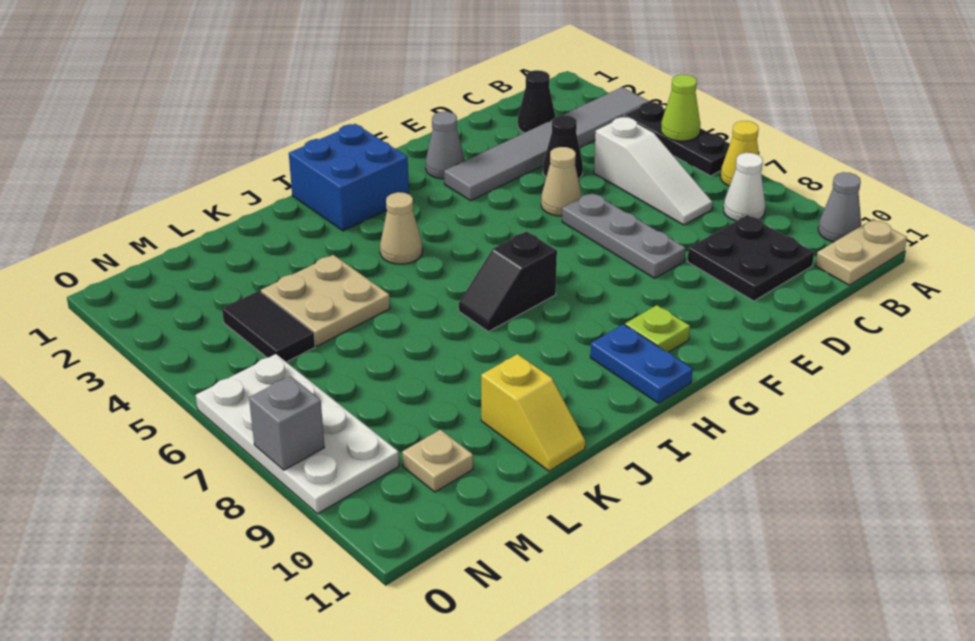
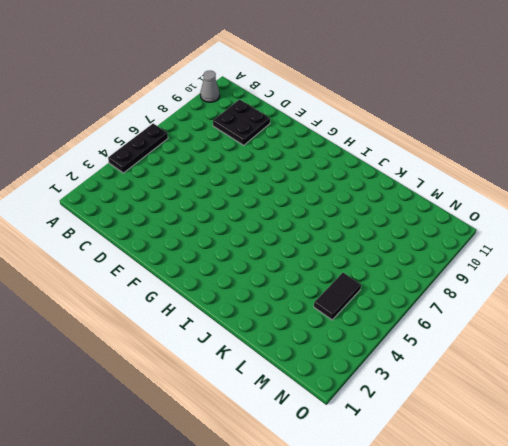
none -> grey 1x6 tile [444,87,649,201]
none -> yellow 1x1 cone [721,121,759,186]
none -> tan 1x2 plate [815,219,907,285]

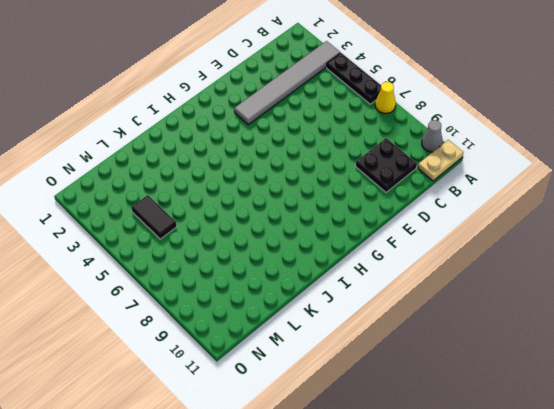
none -> white 1x1 cone [724,153,765,221]
none -> black 1x1 cone [518,70,555,133]
none -> white 1x3 slope [594,117,713,225]

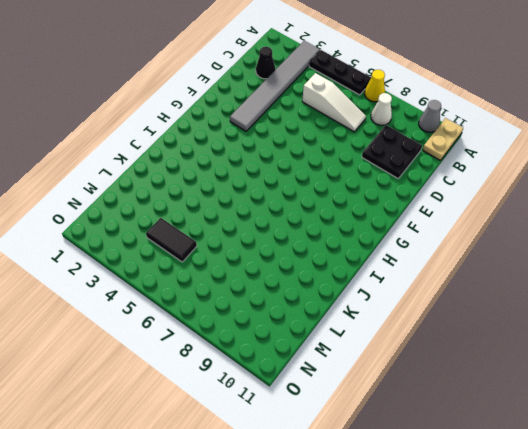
none -> black 1x1 cone [543,115,583,179]
none -> tan 1x1 cone [541,147,582,216]
none -> grey 1x3 plate [562,193,686,278]

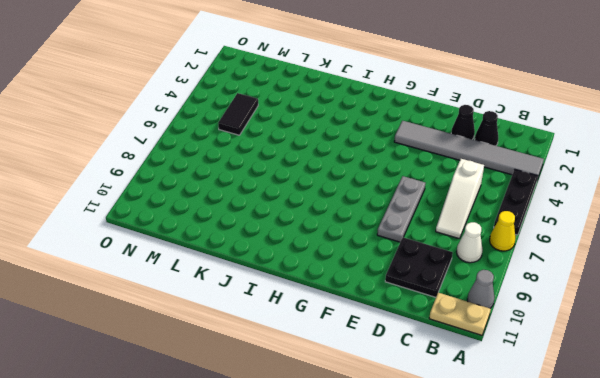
black 1x1 cone [451,105,475,139] -> black 1x1 cone moved to [543,115,583,179]
none -> tan 1x1 cone [541,147,582,216]
none -> grey 1x1 cone [426,112,465,179]
none -> lime 1x1 plate [625,305,690,352]

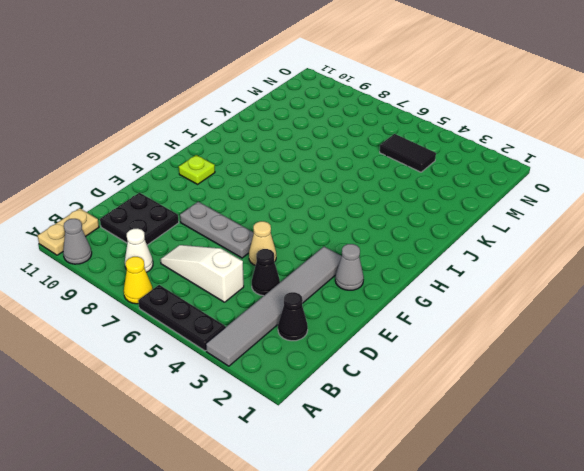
none -> blue 2x2 brick [289,124,409,231]
none -> black 1x2 slope [459,231,557,332]
none -> blue 1x2 plate [590,324,692,403]

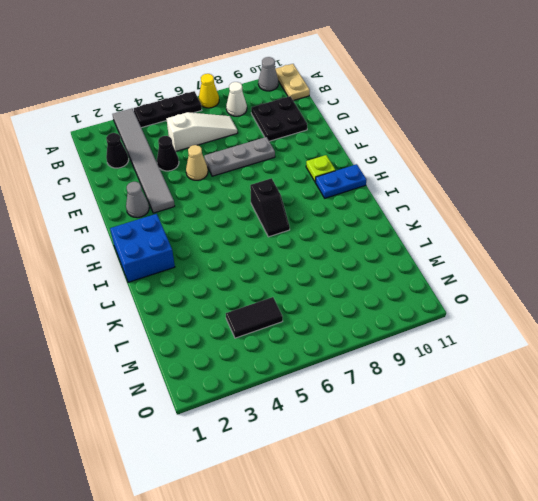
none -> tan 1x1 cone [380,192,423,264]
none -> tan 2x2 plate [261,255,390,346]
none -> yellow 1x2 slope [481,354,585,471]

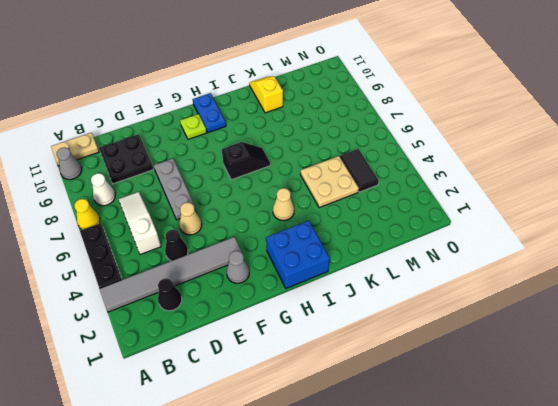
none -> tan 1x1 plate [402,430,473,492]
none -> white 2x4 plate [196,354,399,514]
none -> lime 1x1 cone [661,74,700,141]

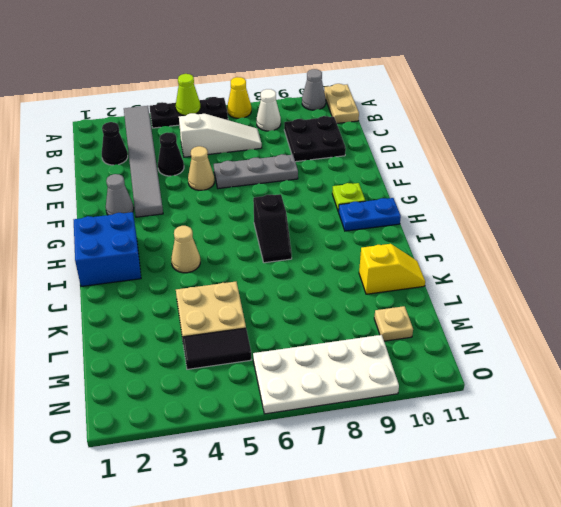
none -> grey 1x1 brick [249,376,325,470]

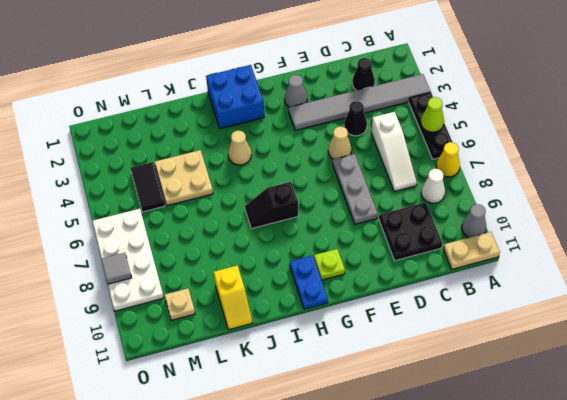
grey 1x1 tile [101,253,132,284] -> grey 1x1 brick [249,376,325,470]

